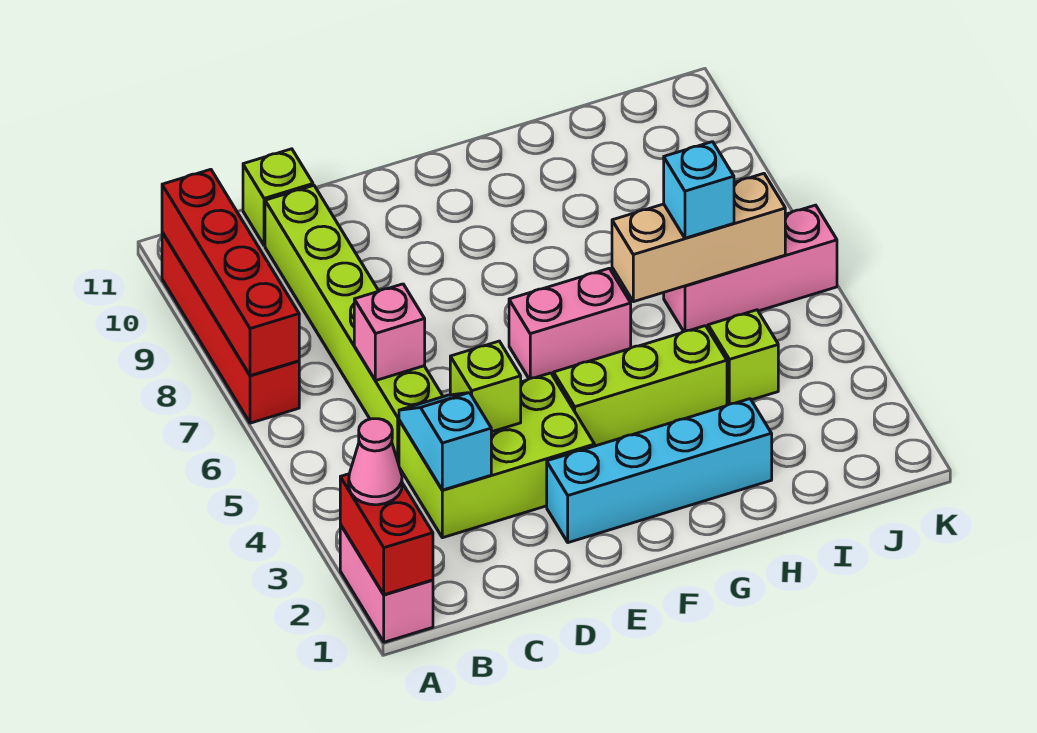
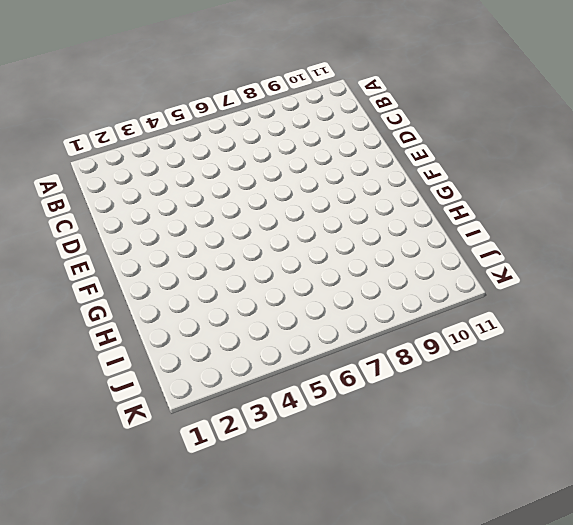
none -> pink 1x2 brick [340,524,433,642]
none -> red 1x4 brick [162,232,299,423]
none -> lime 2x3 brick [399,373,595,538]

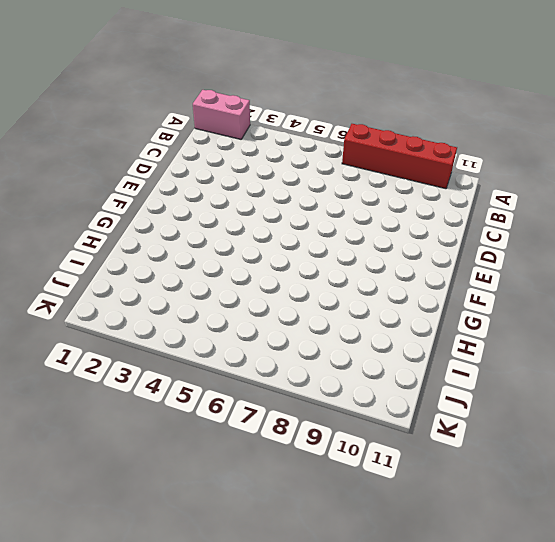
none -> lime 2x3 brick [399,373,595,538]
none -> lime 1x6 brick [265,186,443,464]
none -> lime 1x1 brick [243,149,313,246]

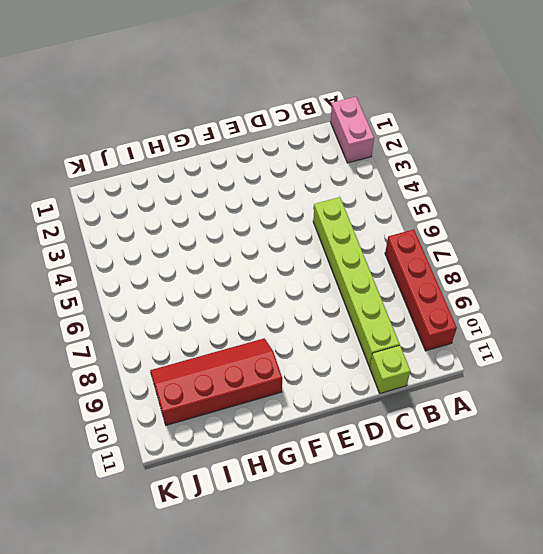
red 2x4 slope [150,338,282,425] -> none
none -> lime 2x3 brick [399,373,595,538]
none -> cyan 1x4 brick [547,399,772,543]
none -> lime 1x3 brick [554,326,727,446]

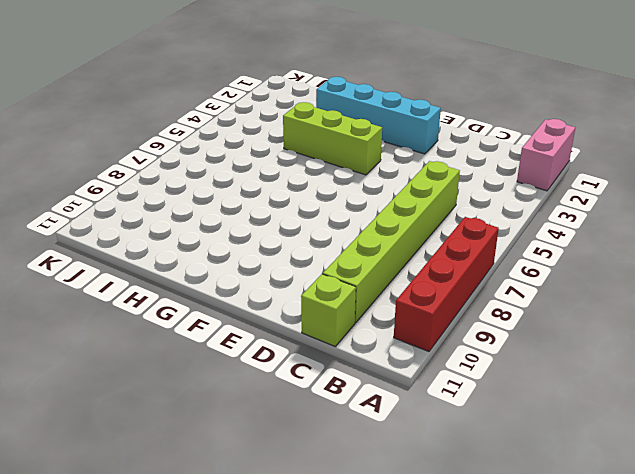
none -> lime 2x3 brick [399,373,595,538]
none -> pink 1x2 brick [509,268,631,379]
none -> lime 1x1 brick [708,310,778,405]

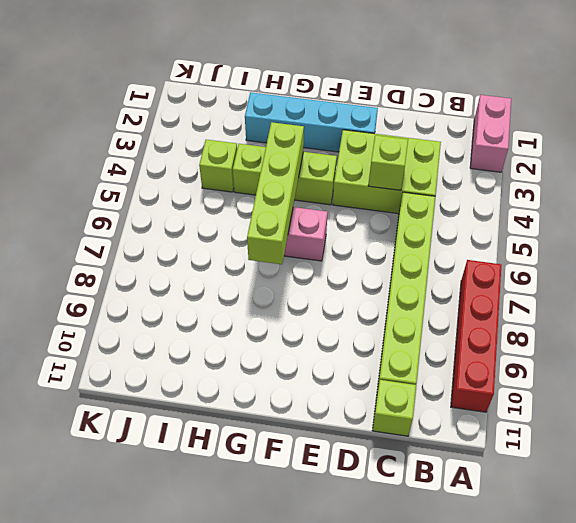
lime 1x4 brick [247,122,304,264] -> none
none -> pink 1x3 brick [664,205,837,331]
none -> red 1x2 brick [340,474,433,595]
none -> red 1x4 brick [162,169,299,376]

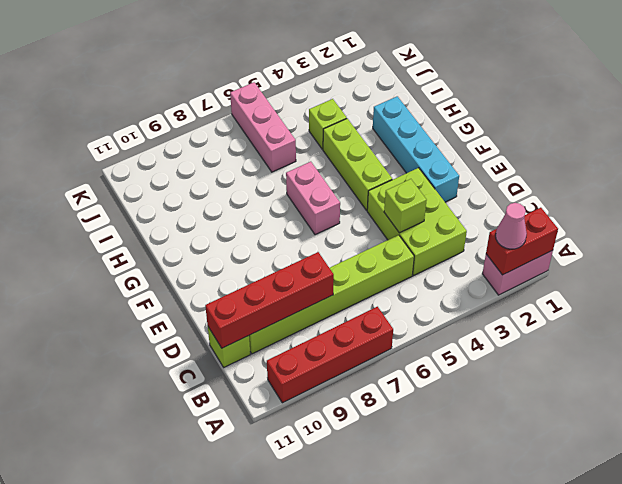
red 1x4 brick [205,252,334,348] -> red 1x4 brick moved to [162,169,299,376]
none -> cyan 1x2 slope [399,393,491,490]
none -> pink 1x1 brick [354,284,425,381]
none -> tan 1x3 brick [612,174,785,302]

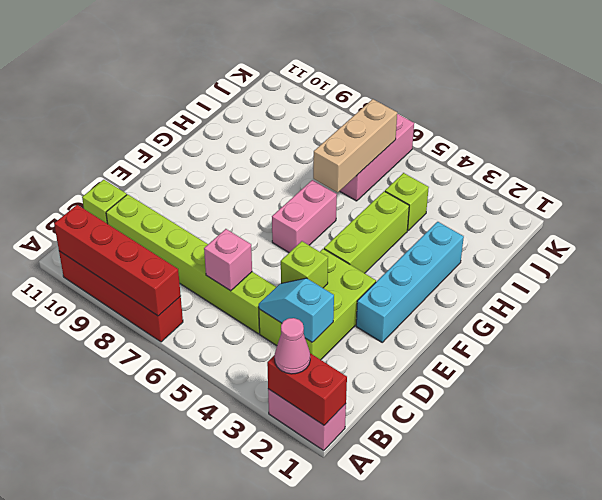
none -> cyan 1x1 brick [664,142,734,238]

